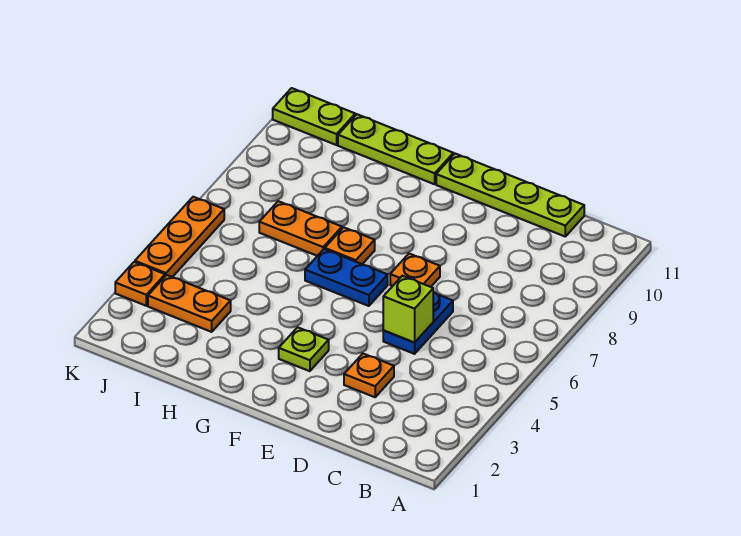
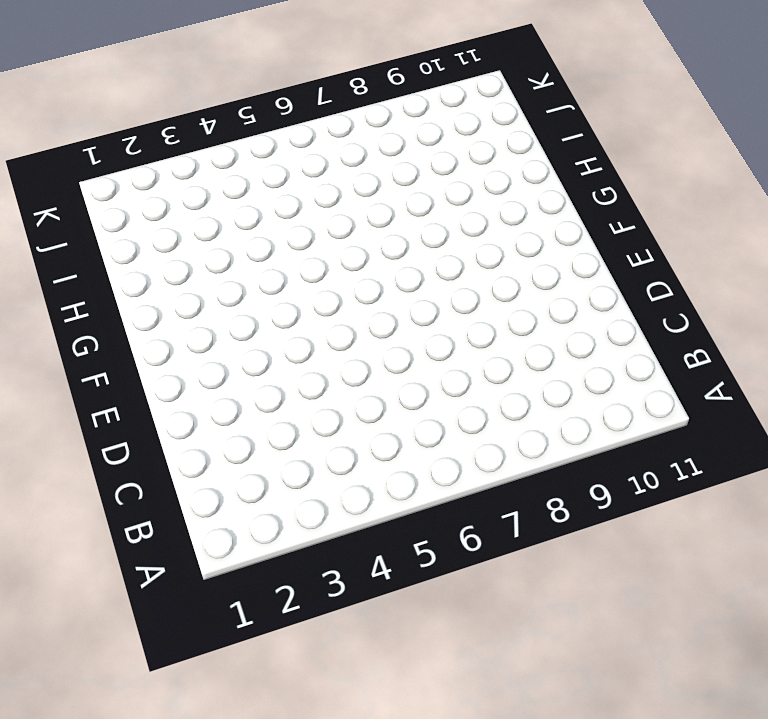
none -> lime 1x4 plate [436,154,584,236]
none -> orange 1x1 plate [344,354,394,397]
none -> blue 1x2 plate [383,292,453,354]

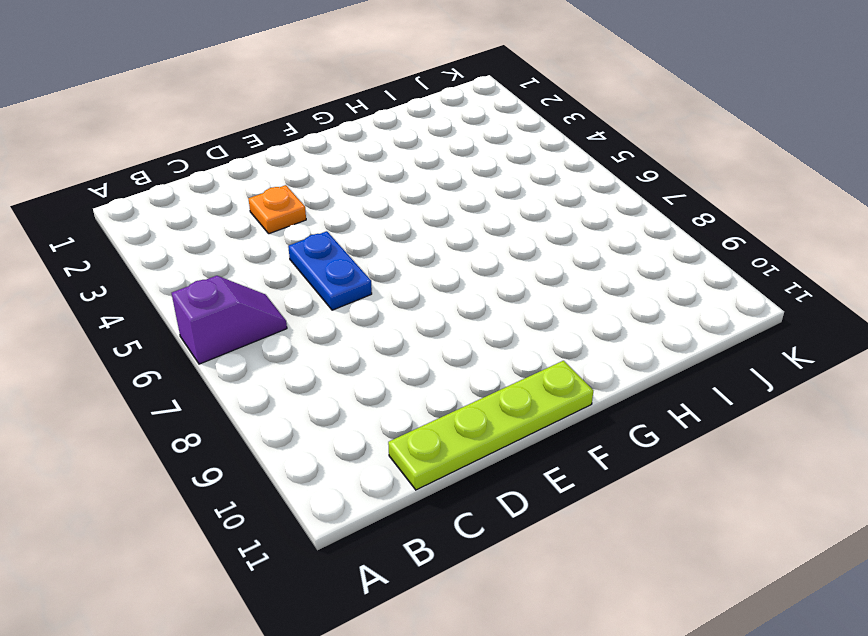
purple 1x2 slope [172,276,287,364] -> none
none -> orange 1x1 plate [390,254,440,287]
none -> lime 1x1 plate [279,327,329,371]
none -> blue 1x2 plate [305,249,388,306]

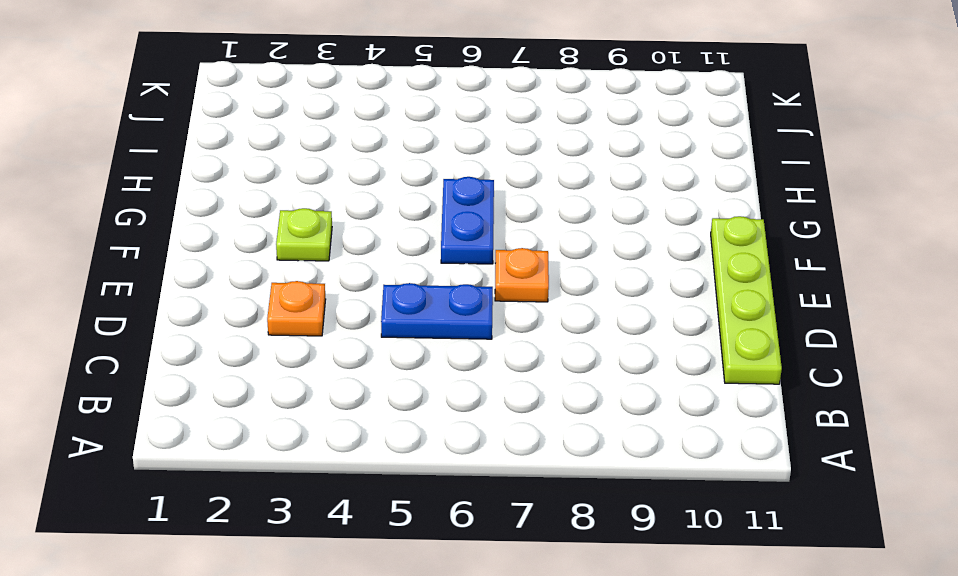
none -> orange 1x1 plate [325,227,375,264]
none -> lime 1x3 plate [338,114,453,184]
none -> orange 1x2 plate [259,201,342,256]

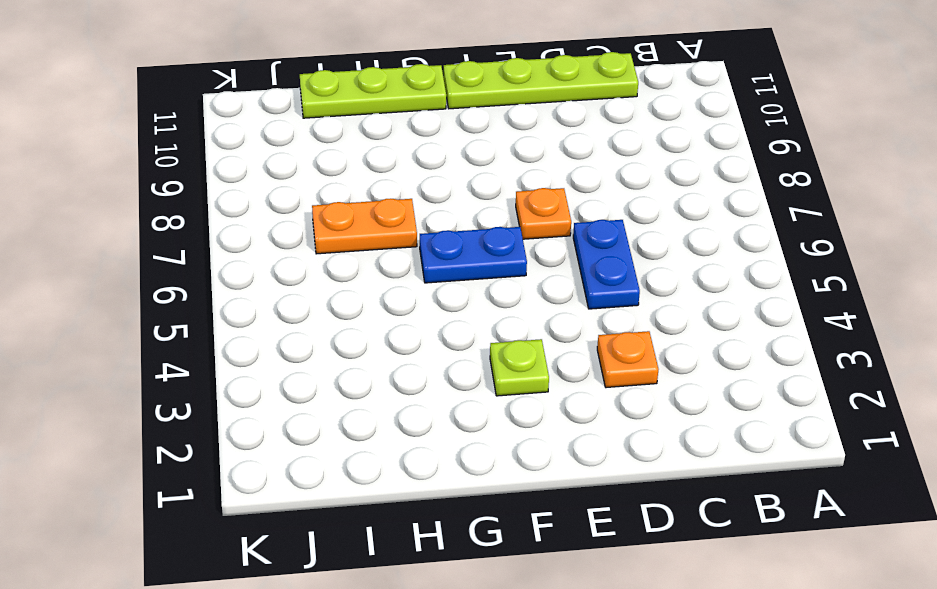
none -> orange 1x1 plate [325,227,375,264]
none -> orange 1x2 plate [148,275,231,332]
none -> lime 1x2 plate [273,88,355,145]

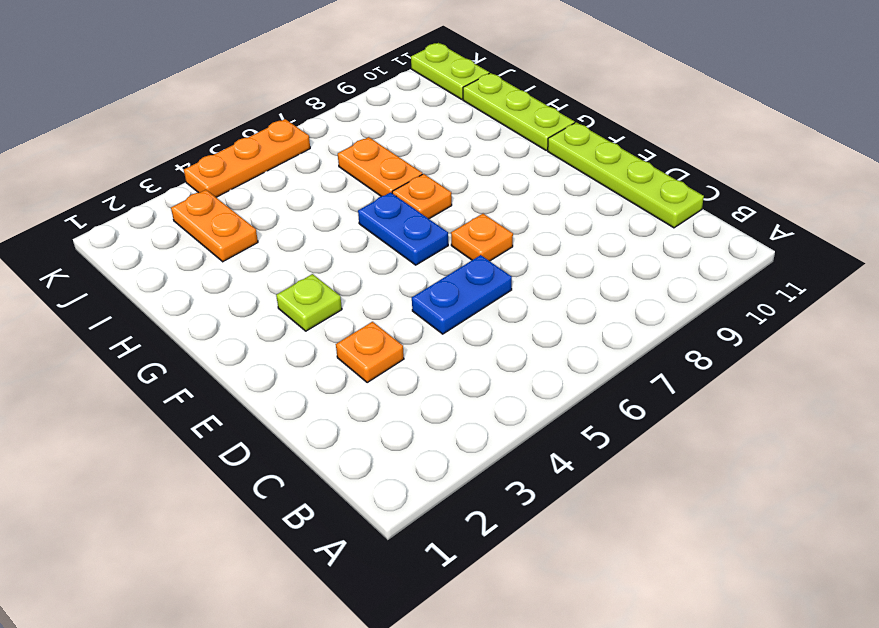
none -> orange 1x1 plate [115,262,165,306]
none -> lime 1x1 brick [383,276,433,343]

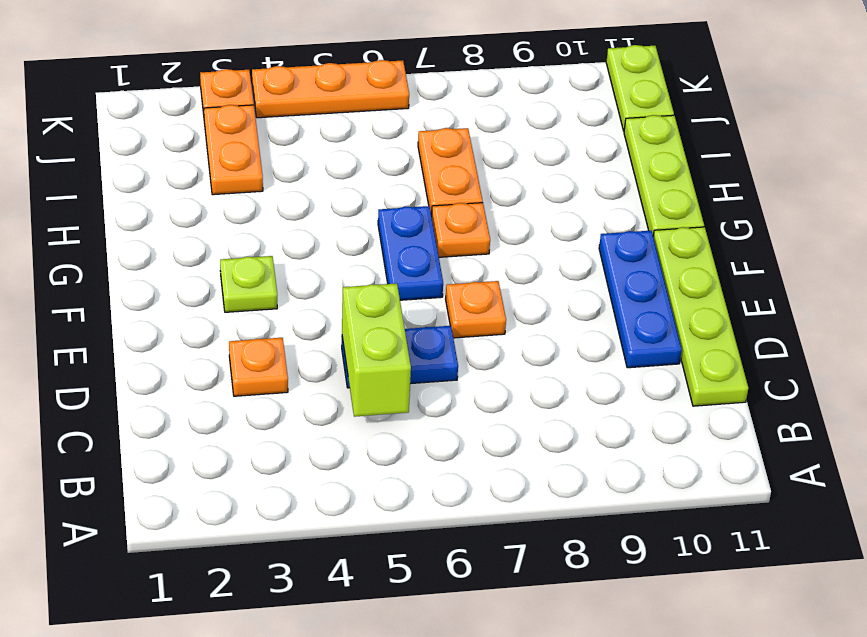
lime 1x2 brick [342,283,411,417] -> lime 1x1 brick [383,276,433,343]
blue 1x3 plate [599,231,682,368] -> none

